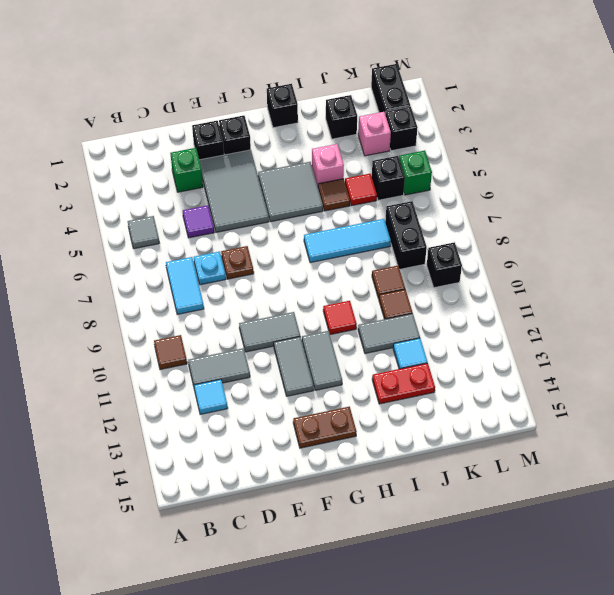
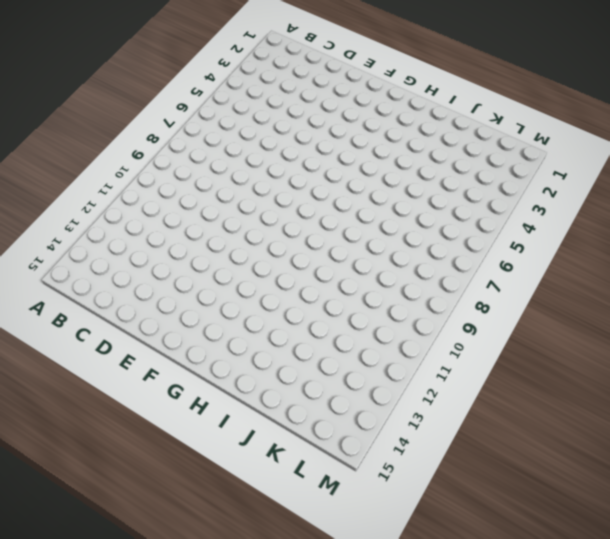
none -> grey 1x1 tile [128,216,159,249]
none -> brown 1x1 tile [154,335,187,370]
none -> cyan 1x2 tile [166,257,204,314]
none -> grey 1x2 tile [188,348,250,386]

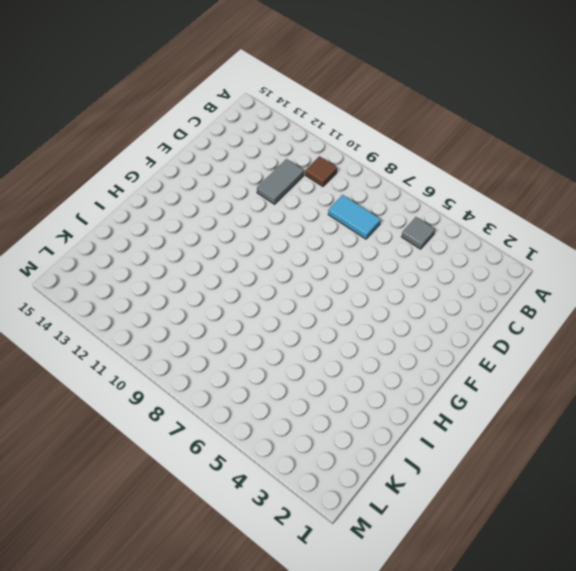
none -> cyan 1x1 tile [194,379,228,414]
none -> green 1x1 brick [170,148,203,192]
none -> purple 1x1 tile [183,205,214,238]
none -> cyan 1x1 plate [194,252,226,285]

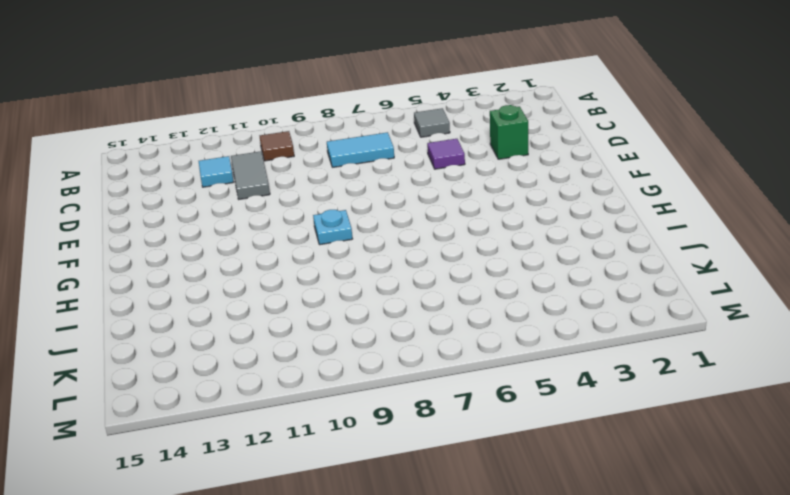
cyan 1x1 plate [313,210,352,245] -> cyan 1x1 plate moved to [194,252,226,285]
none -> black 1x1 brick [192,121,224,160]
none -> grey 2x3 tile [199,150,269,232]
none -> brown 1x1 plate [221,246,254,279]
none -> grey 1x2 tile [239,312,300,352]

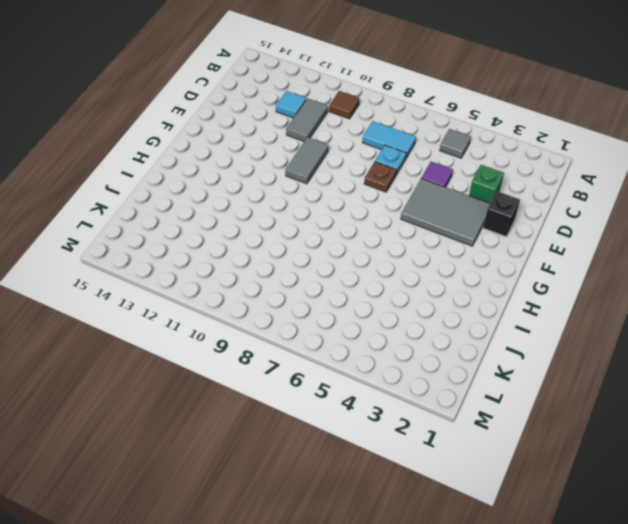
none -> black 1x1 brick [219,116,251,155]
none -> grey 1x2 tile [274,337,314,396]
none -> brown 1x2 plate [293,407,357,448]
none -> grey 2x2 tile [258,162,323,222]

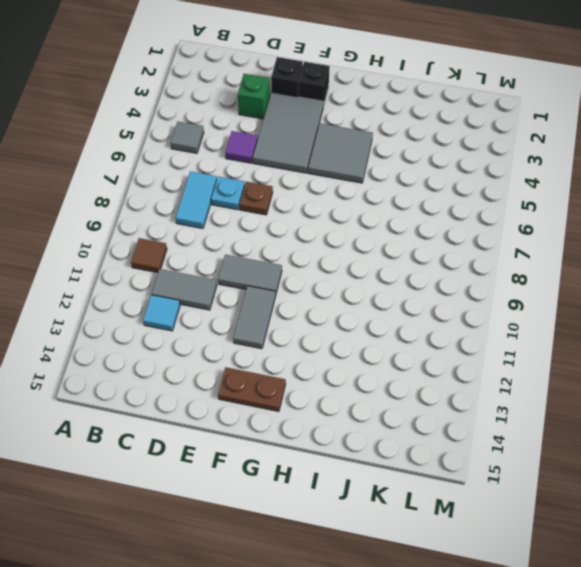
none -> grey 1x2 tile [302,331,342,390]
none -> black 1x1 brick [267,84,298,128]
none -> cyan 1x3 tile [304,219,391,263]
none -> red 1x1 tile [323,301,357,335]

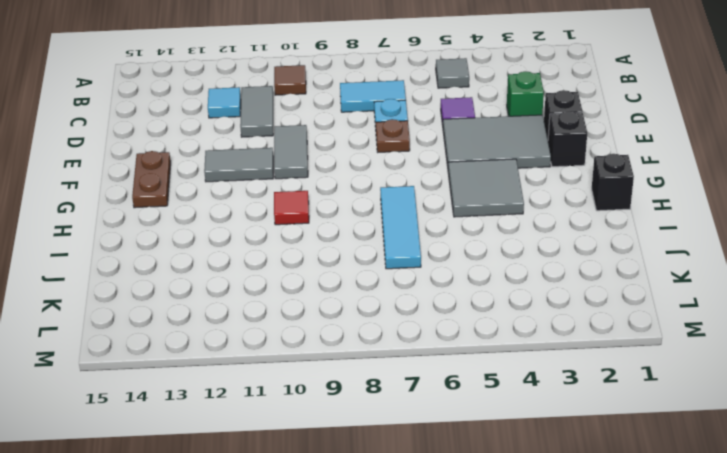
none -> grey 1x2 tile [302,331,342,390]
none -> pink 1x1 brick [312,144,344,186]
none -> brown 1x1 tile [318,179,350,211]
none -> grey 1x2 tile [358,313,420,353]

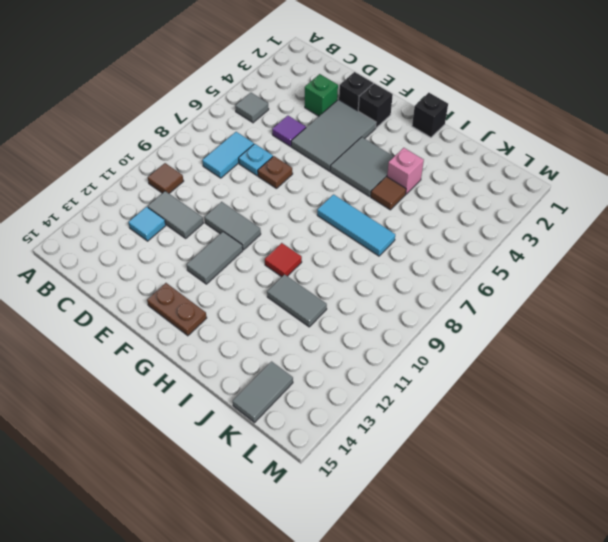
grey 1x2 tile [233,362,293,423] -> grey 1x2 tile moved to [302,331,342,390]
none -> red 1x2 plate [372,363,435,404]
none -> black 1x1 brick [326,95,357,139]
none -> red 1x1 tile [345,174,377,206]
none -> brown 1x1 tile [372,266,405,299]

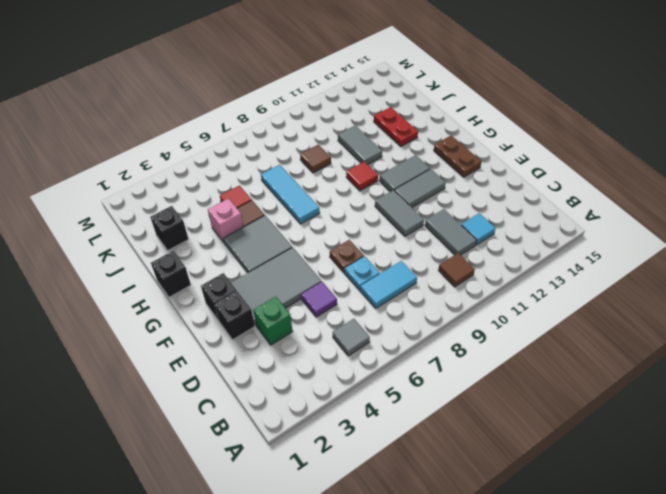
none -> brown 1x1 tile [379,289,413,319]
none -> cyan 1x1 tile [393,338,428,369]
none -> pink 1x1 brick [358,112,391,156]
none -> black 1x1 brick [372,156,405,200]

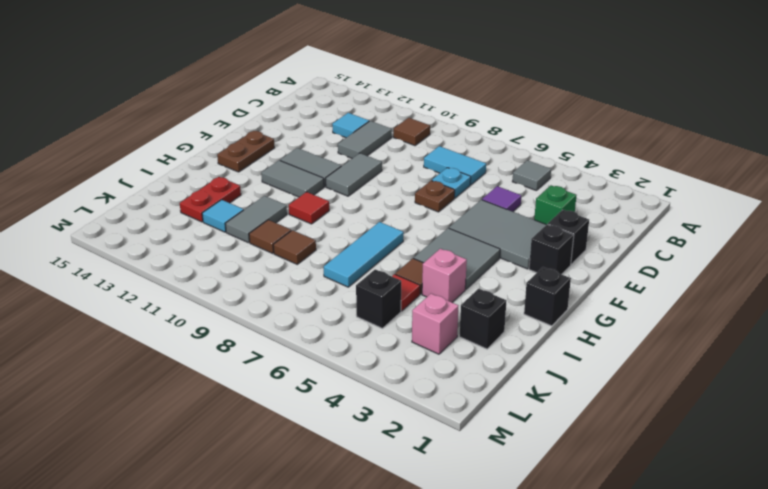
none -> black 1x2 brick [385,201,427,269]
none -> black 1x2 brick [371,64,410,113]
none -> black 1x1 brick [385,106,418,151]
none -> green 1x1 brick [399,151,432,195]

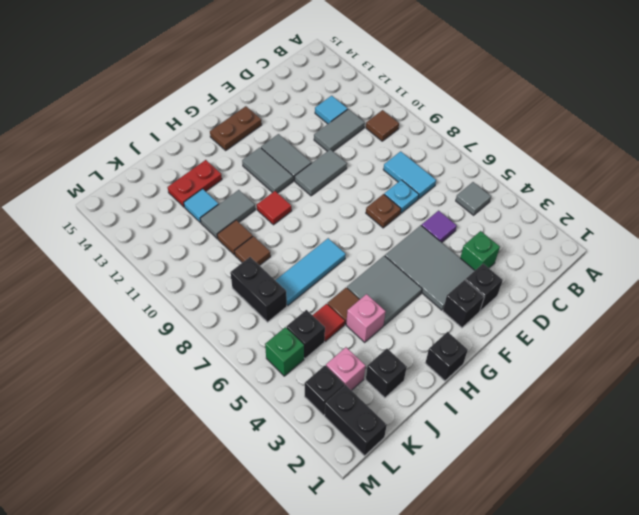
none -> black 1x1 brick [427,242,462,288]

